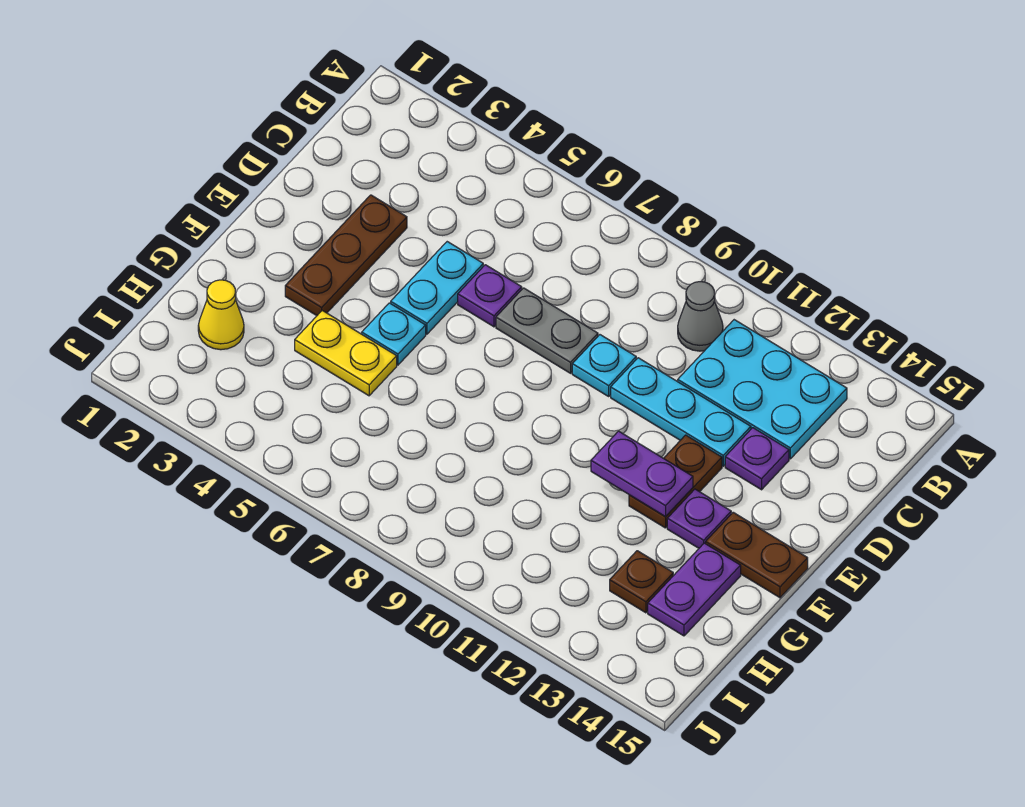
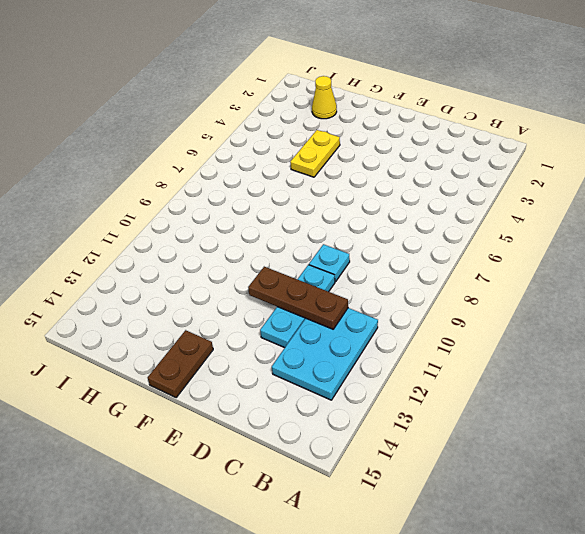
brown 1x3 plate [248,267,348,329] -> brown 1x3 plate moved to [285,195,407,316]
none -> grey 1x1 cone [678,282,723,351]
none -> cyan 1x2 plate [391,242,483,334]
none -> purple 1x1 plate [458,265,522,327]

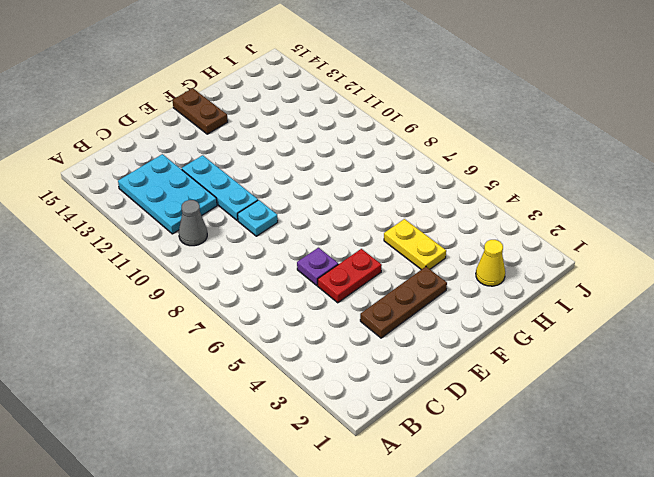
red 1x2 plate [318,249,382,303] -> cyan 1x2 plate [391,242,483,334]
none -> grey 1x2 plate [496,288,598,373]
none -> purple 1x1 plate [725,428,789,490]
none -> brown 1x2 plate [629,435,722,528]

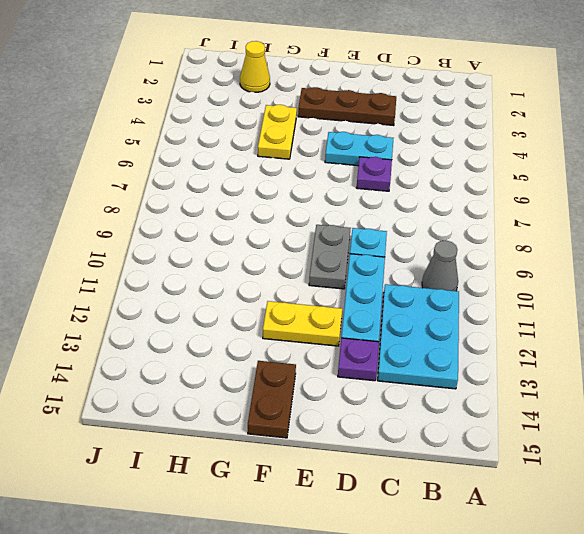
grey 1x2 plate [309,225,351,289] -> grey 1x2 plate moved to [496,288,598,373]
yellow 1x2 plate [263,301,342,346] -> brown 1x2 plate [629,435,722,528]
none -> cyan 1x1 plate [362,303,426,365]
none -> purple 1x1 plate [667,489,731,548]
none -> purple 1x2 plate [648,543,741,636]

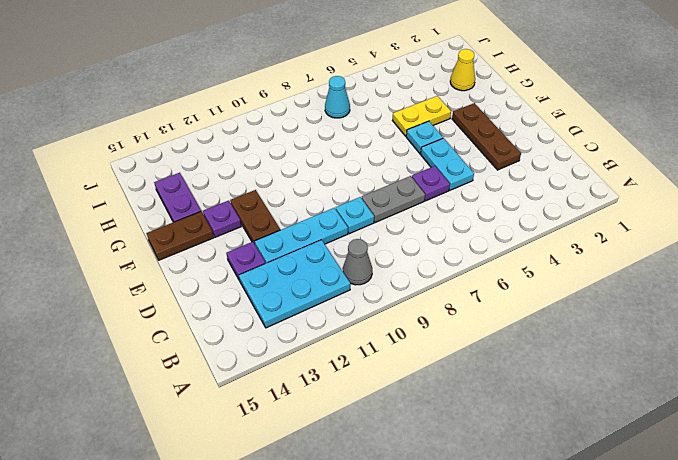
cyan 1x1 cone [325,76,350,118] -> none
none -> brown 1x1 plate [610,551,673,613]
none -> purple 1x2 plate [591,431,693,517]

